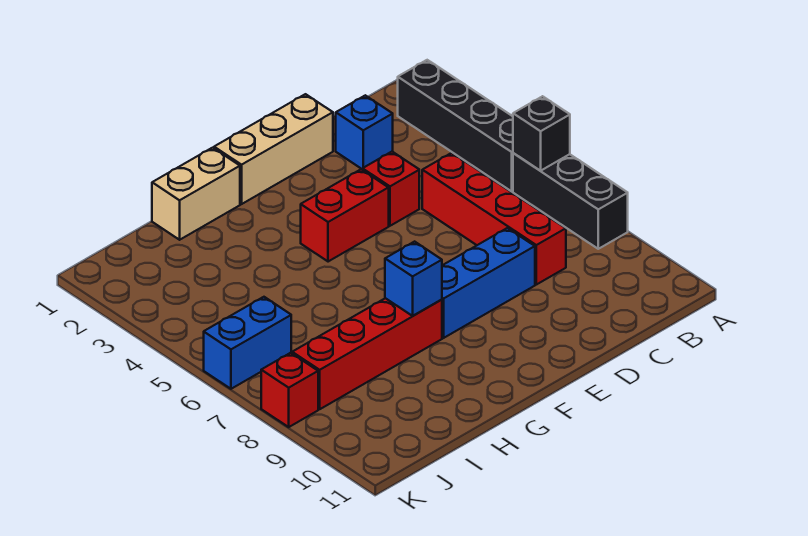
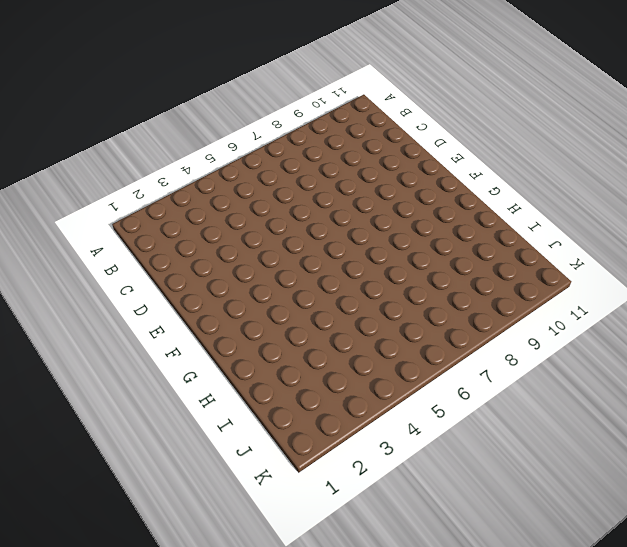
none -> black 1x4 brick [398,60,513,191]
none -> black 1x3 brick [513,153,628,249]
none -> blue 1x1 brick [336,95,393,169]

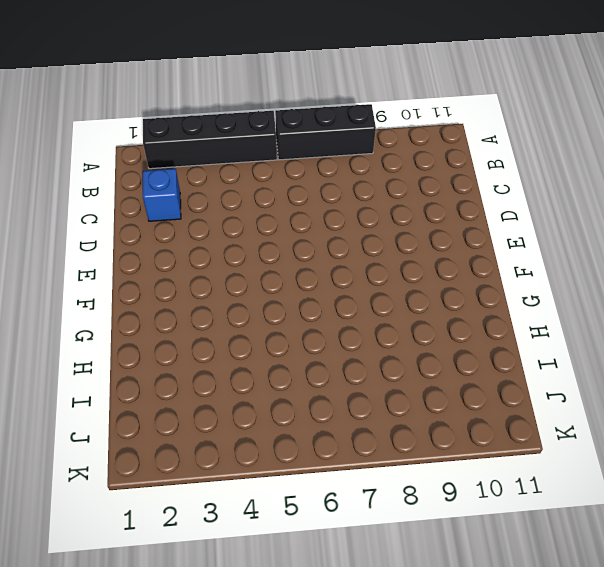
none -> red 1x4 brick [422,153,566,285]
none -> tan 1x3 brick [214,94,333,204]
none -> red 1x1 brick [363,152,419,226]

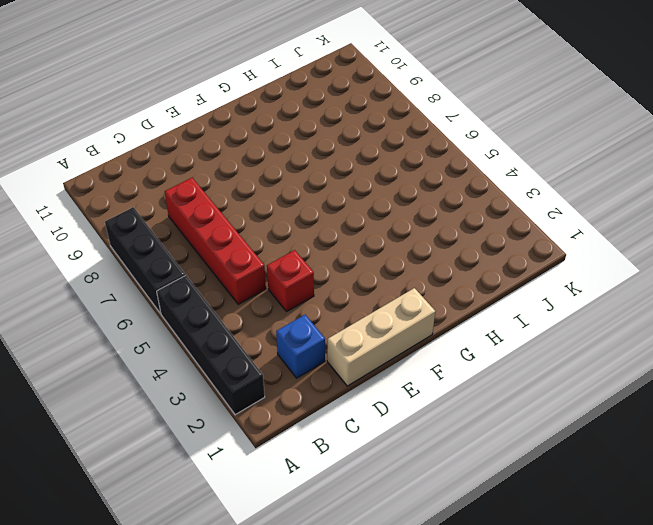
none -> blue 1x3 brick [442,228,535,338]
none -> red 1x2 brick [301,169,389,262]
none -> tan 1x2 brick [152,148,240,240]

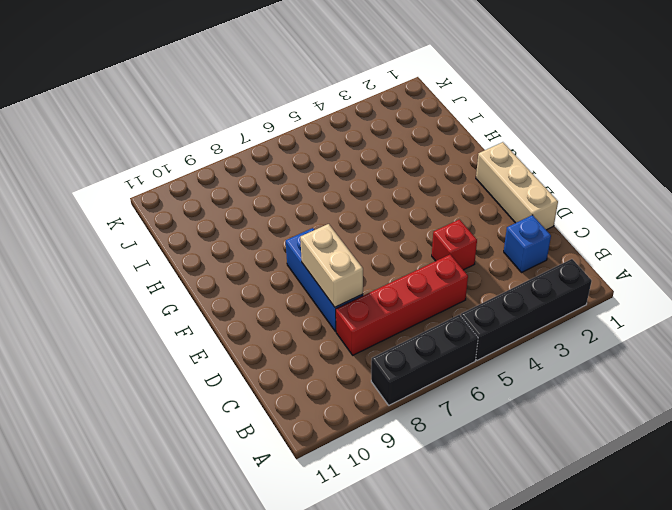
tan 1x2 brick [300,224,363,307] -> tan 1x2 brick moved to [152,148,240,240]
none -> red 1x2 brick [301,169,389,262]
none -> red 1x4 brick [292,298,442,409]
none -> blue 1x2 brick [204,297,291,389]

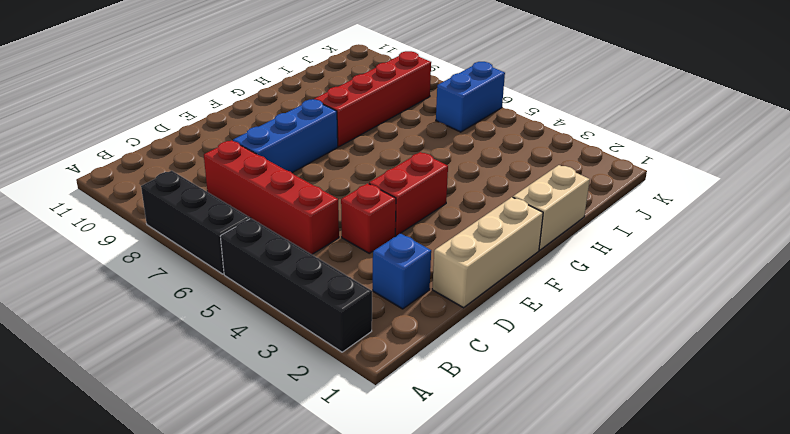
none -> red 1x1 brick [261,353,318,427]
none -> black 1x1 brick [513,96,570,171]
none -> blue 1x1 brick [385,242,442,316]

